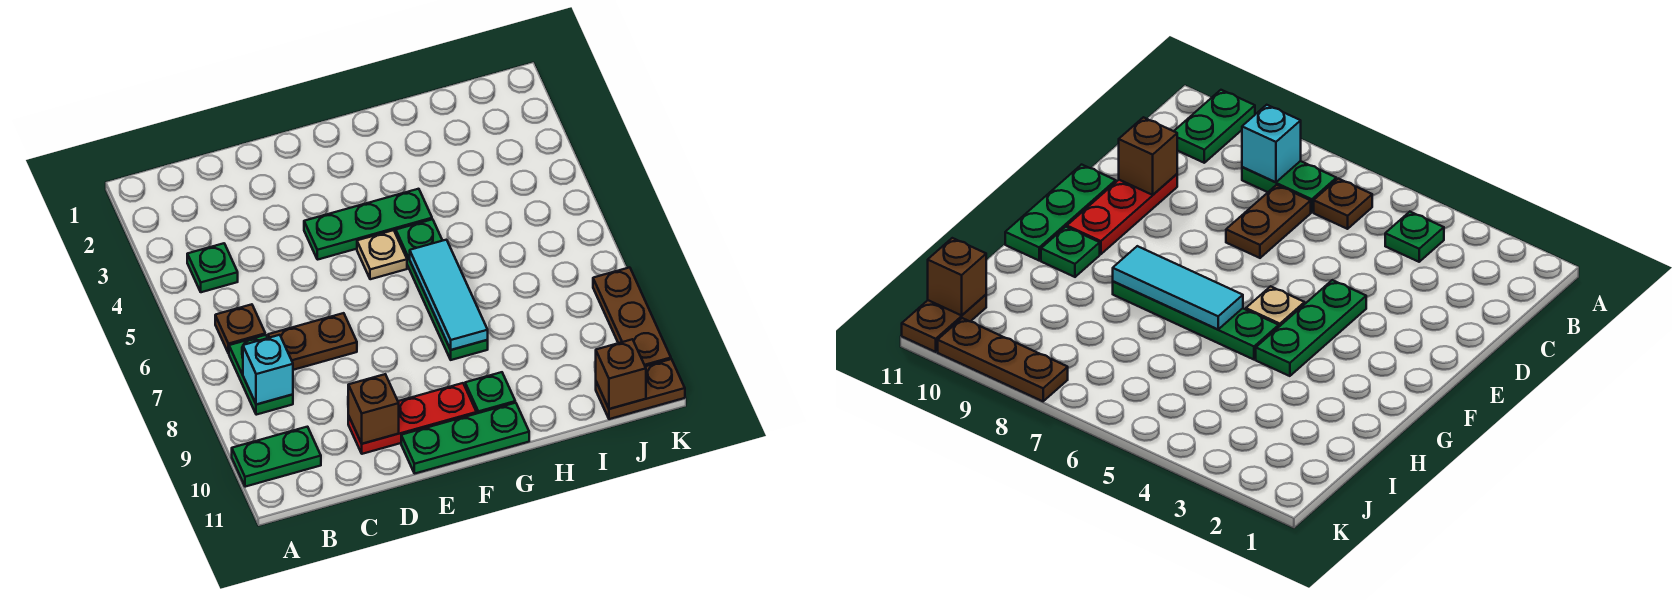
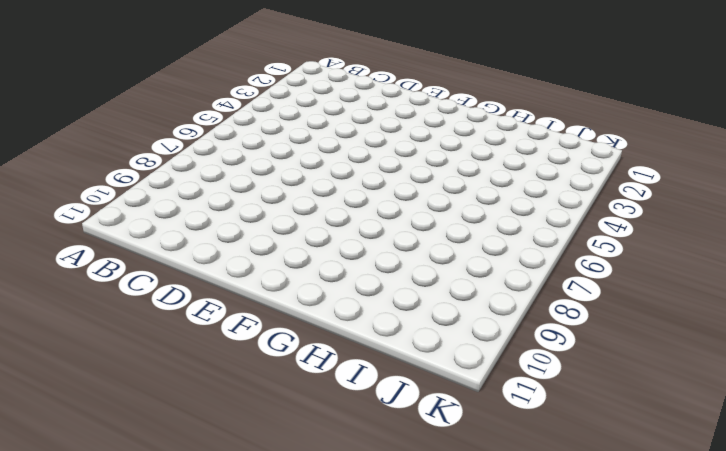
none -> green 1x2 plate [232,427,321,487]
none -> green 1x1 plate [187,243,238,292]
none -> brown 1x1 plate [215,304,265,354]

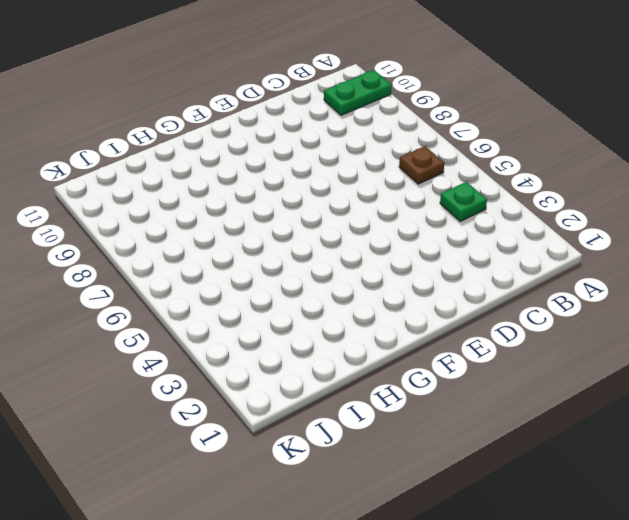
none -> green 1x2 plate [229,335,293,415]
none -> brown 1x2 plate [268,313,357,370]
none -> red 1x3 plate [348,383,476,454]

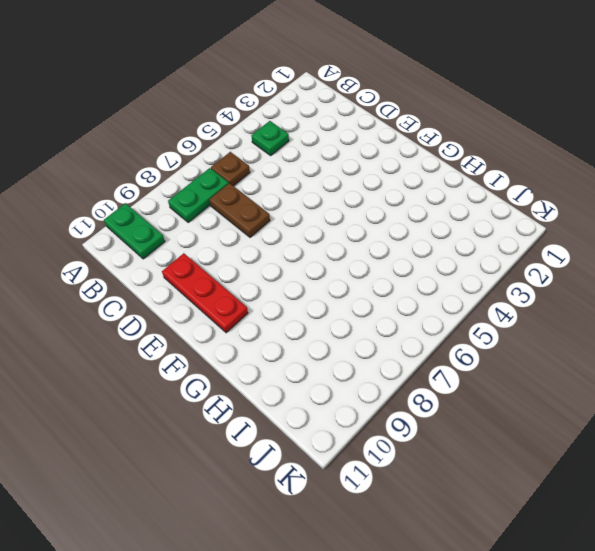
none -> green 1x3 plate [304,189,432,260]
none -> green 1x3 plate [401,403,529,474]
none -> tan 1x1 plate [357,230,407,279]

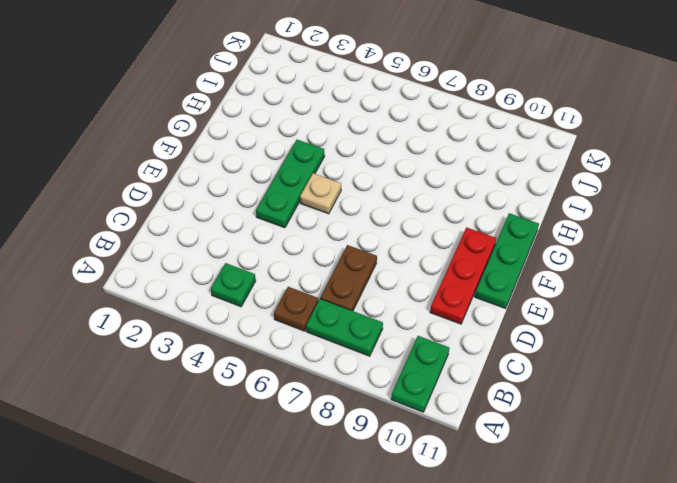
none -> green 1x4 plate [396,219,488,360]
none -> green 1x1 plate [465,372,515,414]
none -> brown 1x2 plate [596,359,685,419]

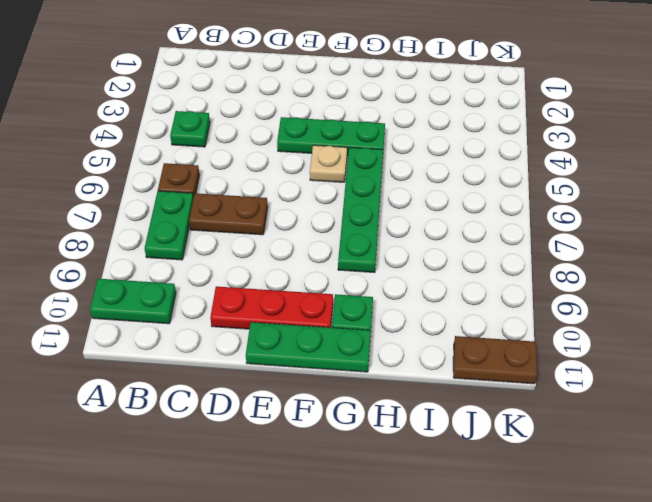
none -> brown 1x3 plate [593,267,671,366]
none -> cyan 1x1 brick [243,335,293,405]
none -> brown 1x1 brick [348,374,399,444]

